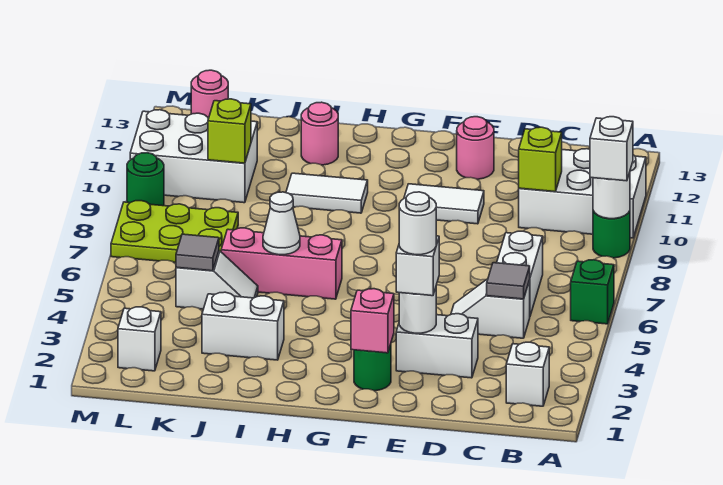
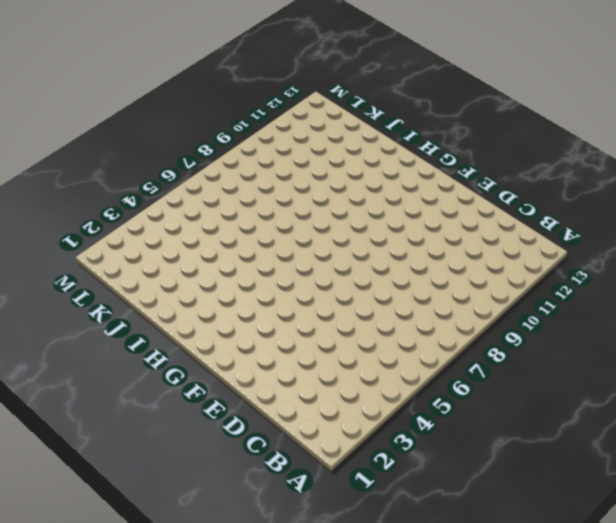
none -> green 1x1 brick [571,260,614,324]
none -> green 1x1 round brick [593,211,630,258]
none -> white 2x3 brick [519,149,646,238]
none -> white 1x1 brick [506,342,549,406]

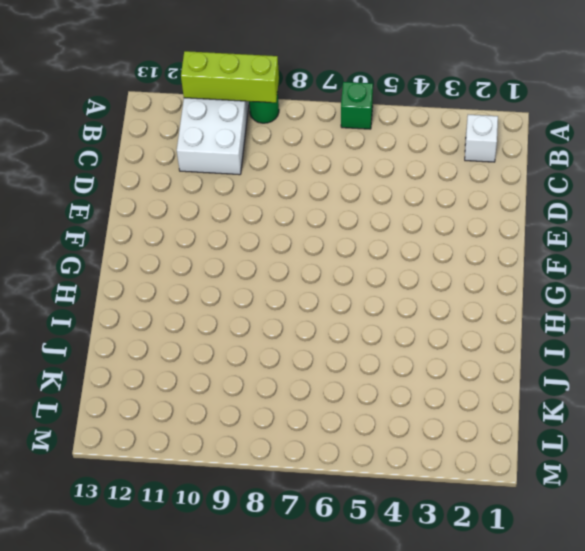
lime 1x3 brick [181,51,279,103] -> white 1x1 round brick [593,172,630,219]
none -> white 1x2 slope [451,279,530,338]
none -> white 1x2 brick [497,231,543,316]
none -> white 1x2 brick [396,314,478,378]
none -> white 1x2 tile [404,184,484,224]

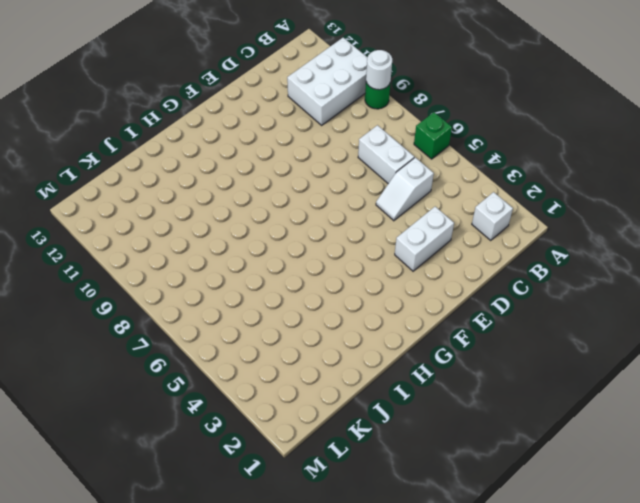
none -> white 1x2 tile [404,184,484,224]
none -> pink 1x1 round brick [457,117,494,179]
none -> green 1x1 round brick [354,344,391,391]
none -> pink 1x3 brick [221,228,342,299]

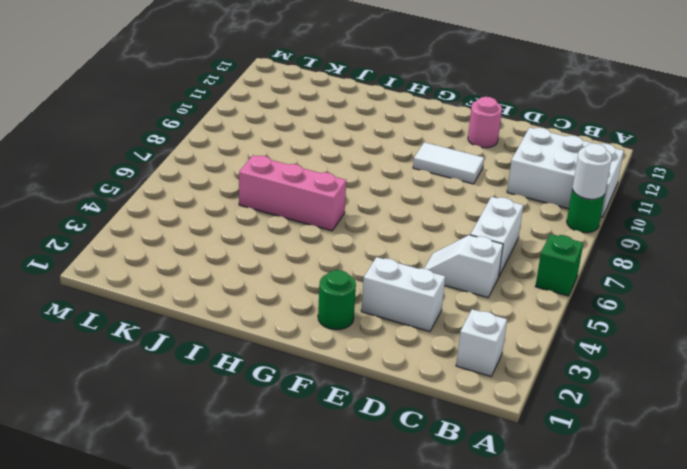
none -> white 1x2 tile [286,173,368,213]
none -> white 1x2 brick [202,292,284,360]
none -> pink 1x1 round brick [301,102,338,165]
none -> white 1x2 slope [176,251,258,309]

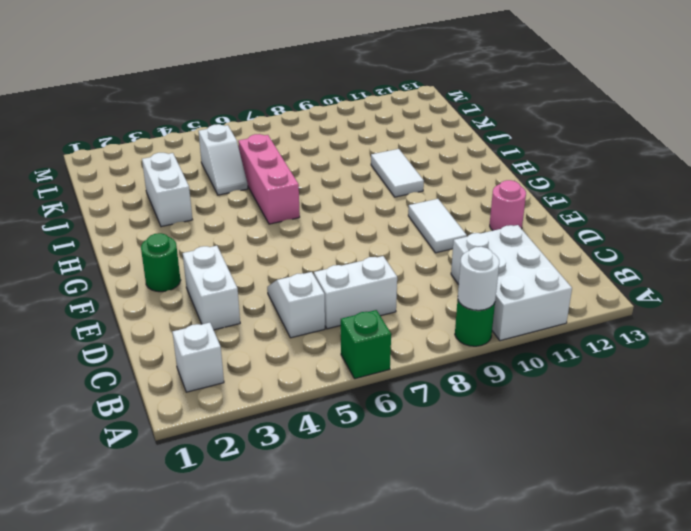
none -> pink 1x1 round brick [301,102,338,165]
none -> lime 2x3 plate [111,201,238,263]
none -> white 2x3 brick [130,110,257,203]
none -> white 1x1 brick [118,307,161,371]

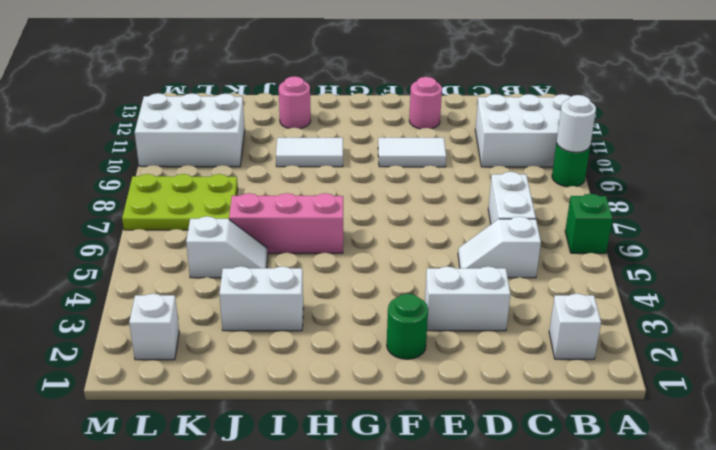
none -> pink 1x1 round brick [191,70,228,117]
none -> green 1x1 round brick [127,153,164,206]
none -> grey 1x1 tile [487,263,530,299]
none -> lime 1x1 brick [519,127,562,192]

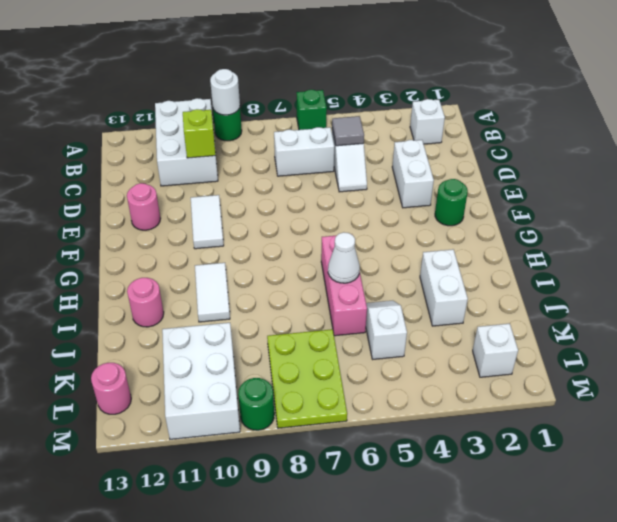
none -> white 1x1 round brick [399,288,436,333]
none -> pink 1x1 brick [351,289,394,353]
none -> grey 1x1 tile [176,234,219,271]
none -> lime 1x1 brick [208,99,251,163]

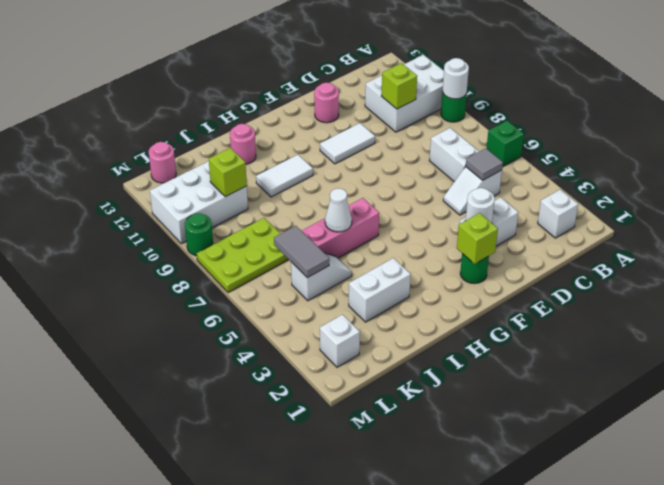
lime 1x1 brick [457,213,498,264] -> pink 1x1 brick [351,289,394,353]
grey 1x2 tile [274,226,329,278] -> grey 1x1 tile [176,234,219,271]
none -> white 1x1 brick [590,117,633,181]
none -> white 1x1 brick [396,236,439,296]
none -> white 1x1 round brick [399,192,436,255]

